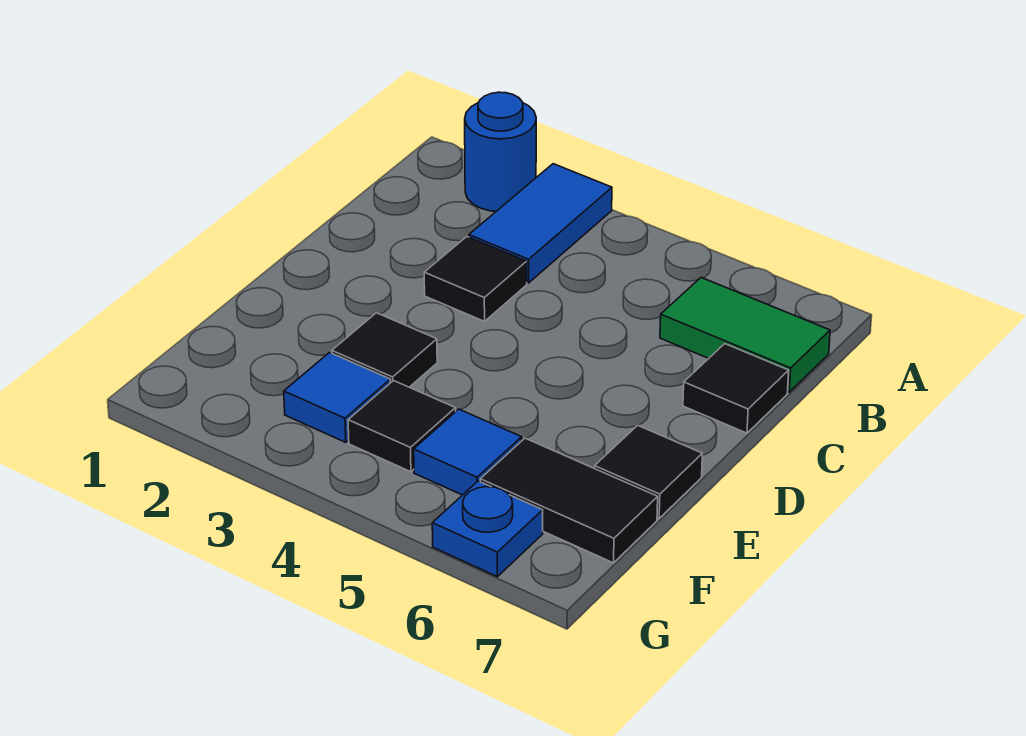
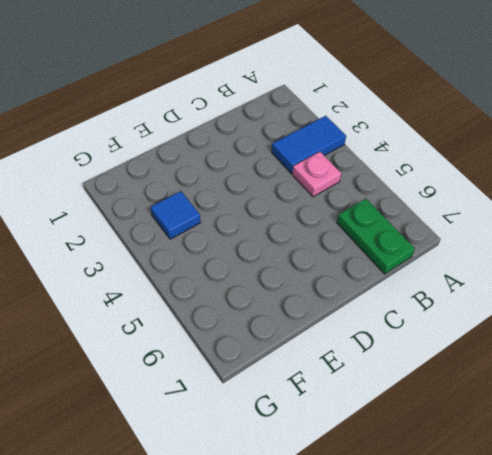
pink 1x1 plate [292,152,341,197] -> none
green 1x2 plate [337,199,415,274] -> green 1x2 tile [660,278,830,392]
none -> blue 1x1 round brick [465,92,536,211]
none -> black 1x1 tile [424,237,527,321]
none -> black 1x1 tile [683,344,789,433]

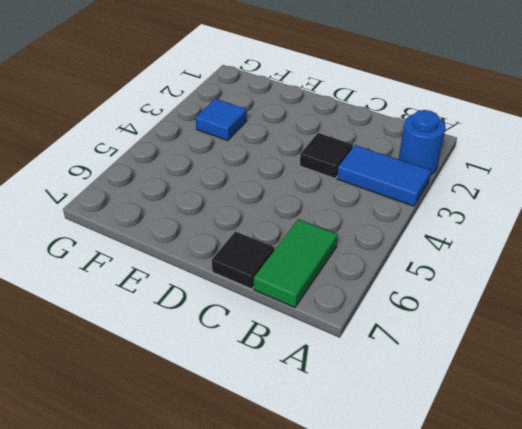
none -> black 1x1 tile [332,313,437,387]
none -> black 1x1 tile [595,425,702,518]
none -> black 1x1 tile [348,381,456,472]

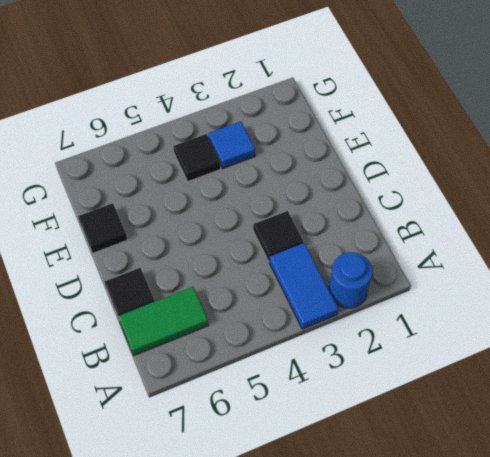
none -> black 1x1 tile [332,313,437,387]
none -> blue 1x1 tile [414,409,522,495]
none -> black 1x2 tile [480,438,658,563]

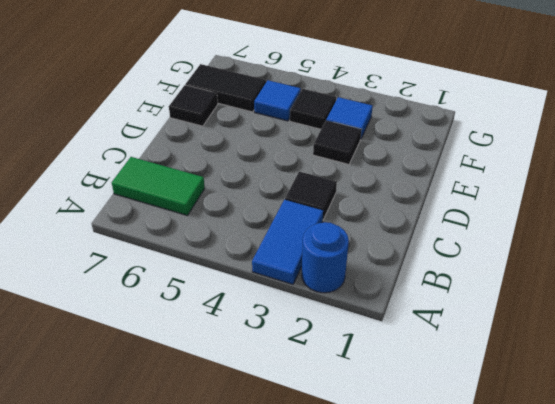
none -> black 1x1 tile [683,344,789,433]
none -> blue 1x1 plate [432,481,543,577]

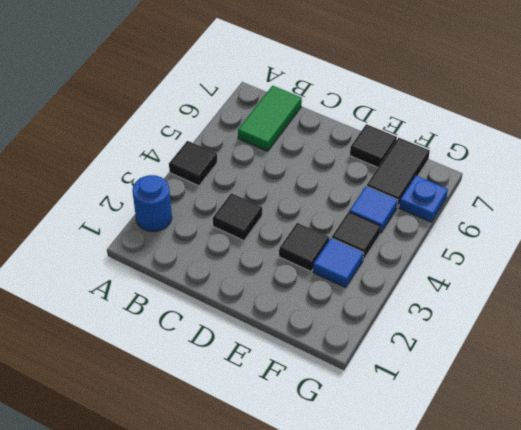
black 1x1 tile [169,141,217,186] -> black 1x1 tile moved to [683,344,789,433]
none -> blue 1x2 tile [469,164,612,283]

